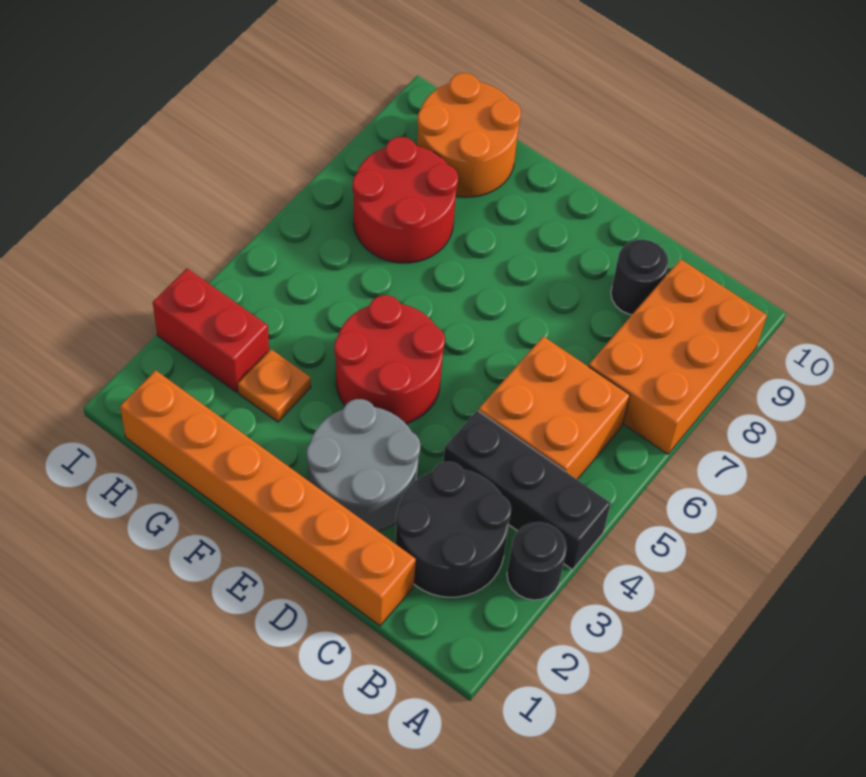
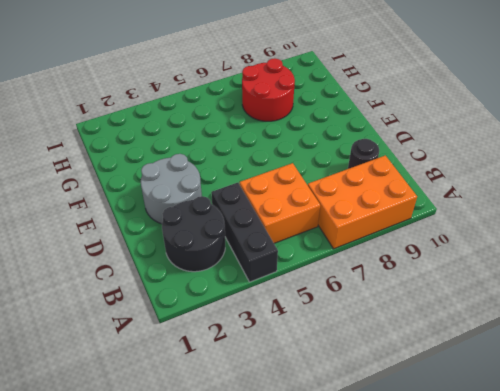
none -> black 1x1 round brick [507,522,567,600]
none -> orange 1x6 brick [120,370,416,626]
none -> red 2x2 round brick [334,295,445,424]

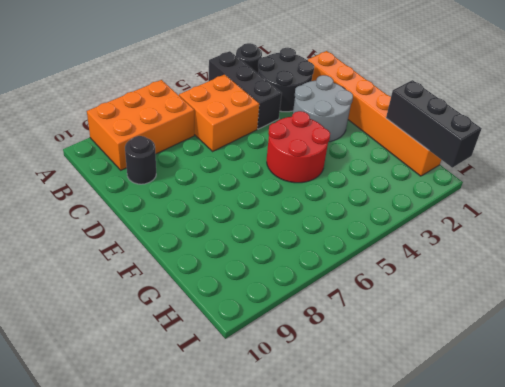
black 1x3 brick [386,80,482,168] -> none
none -> orange 1x1 plate [238,349,311,422]
none -> red 2x2 round brick [352,137,458,263]
none -> orange 2x2 round brick [417,73,521,197]

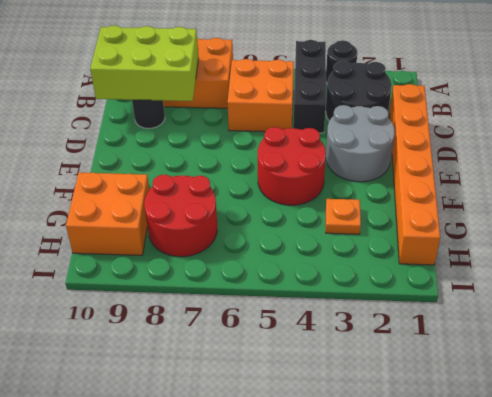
lime 2x3 brick [90,25,199,101] -> none
orange 2x2 brick [66,173,149,255] -> orange 2x2 round brick [417,73,521,197]
none -> red 1x2 brick [153,269,269,392]

